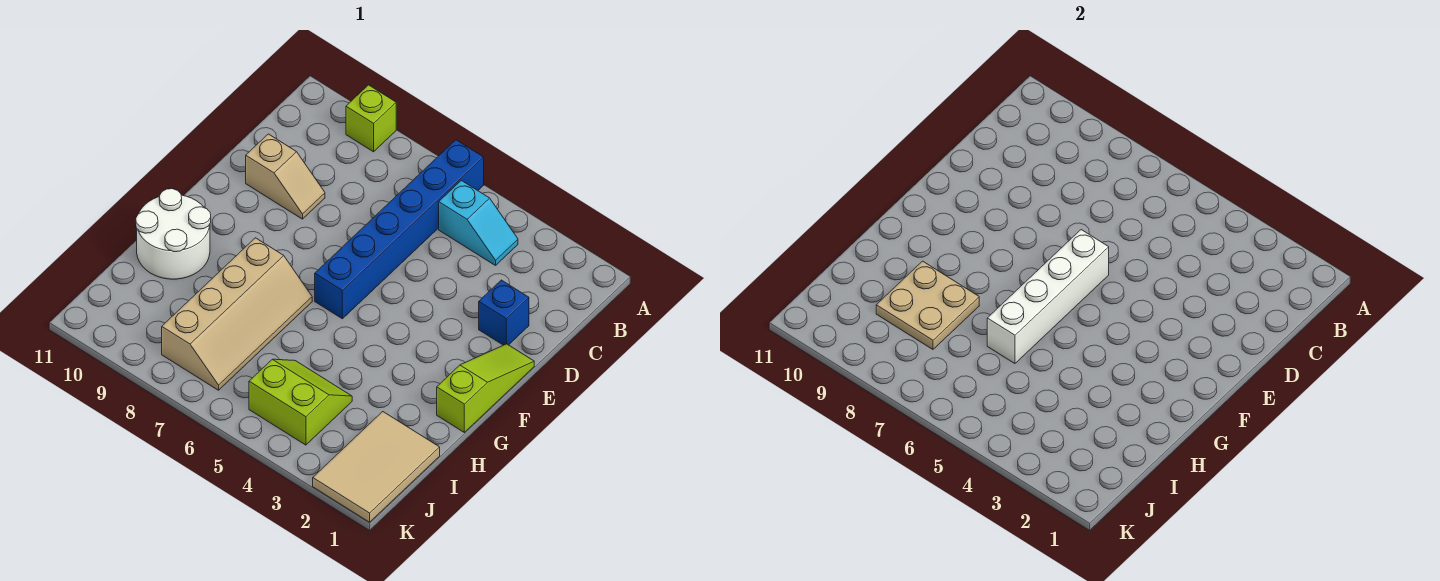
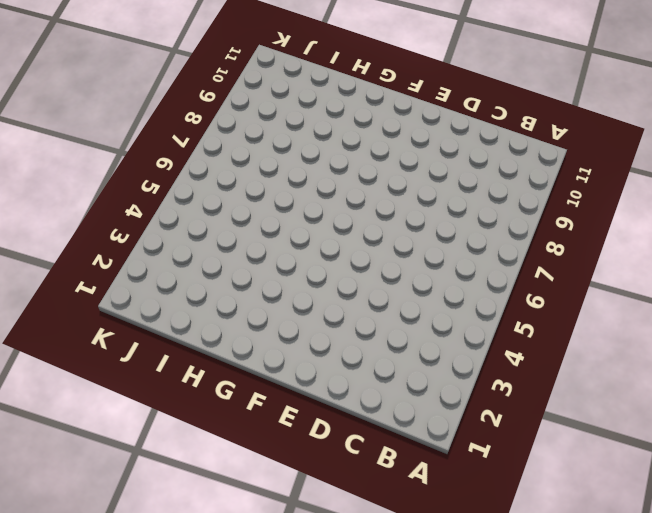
none -> blue 1x6 brick [315,140,484,319]
none -> lime 1x1 brick [346,85,396,152]
none -> cyan 1x2 slope [439,180,518,265]

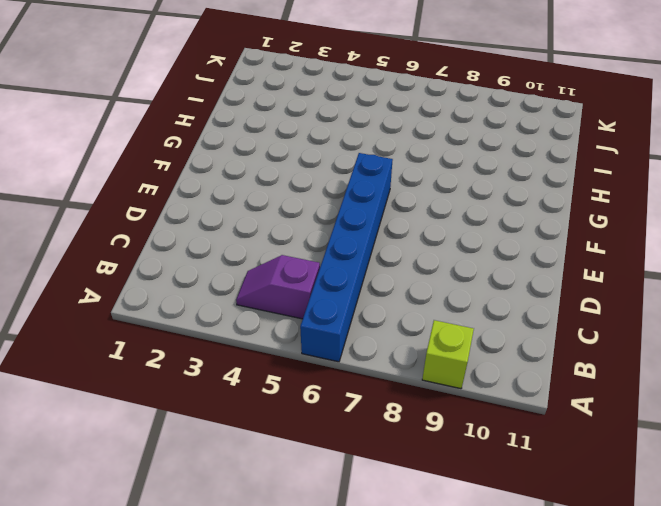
purple 1x2 slope [236,255,320,319] -> cyan 1x2 slope [439,180,518,265]
none -> blue 1x1 brick [479,280,529,345]
none -> tan 1x2 slope [246,134,325,219]
none -> lime 1x3 slope [437,344,534,432]

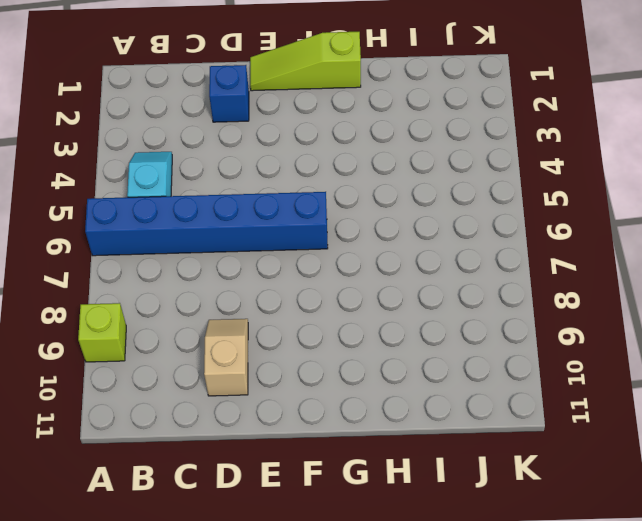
none -> tan 2x4 slope [162,238,312,390]
none -> white 2x2 round brick [136,189,211,279]
none -> tan 2x3 tile [313,412,440,522]

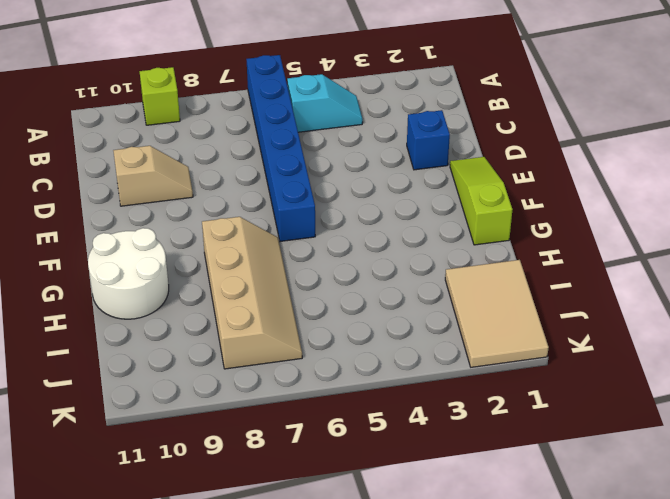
none -> lime 2x2 slope [249,359,352,445]
none -> white 1x4 brick [987,230,1109,363]
none -> tan 2x2 plate [876,261,979,349]

